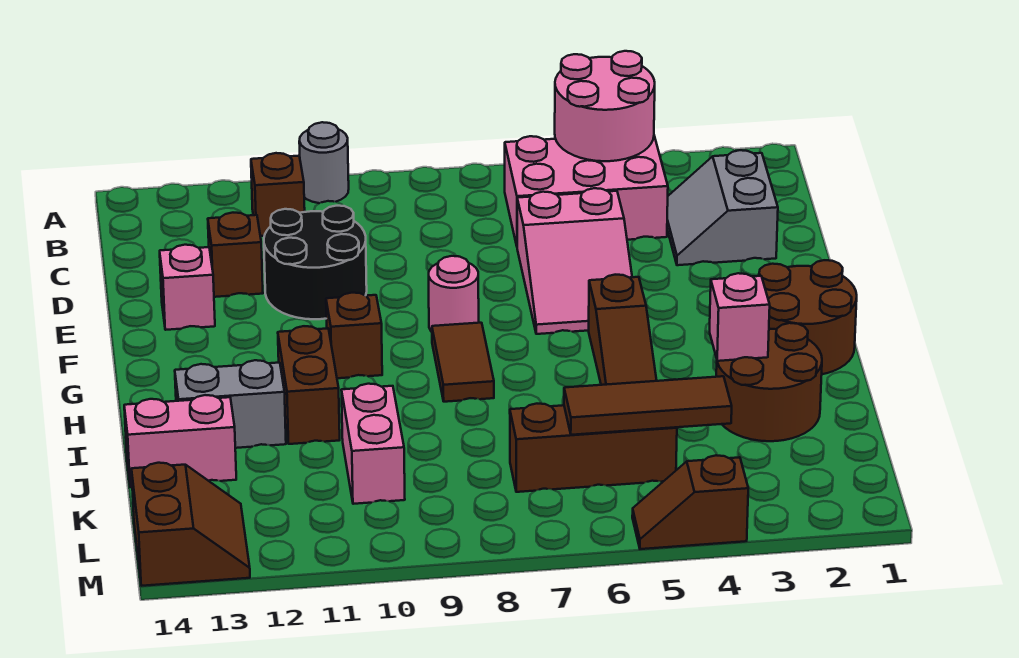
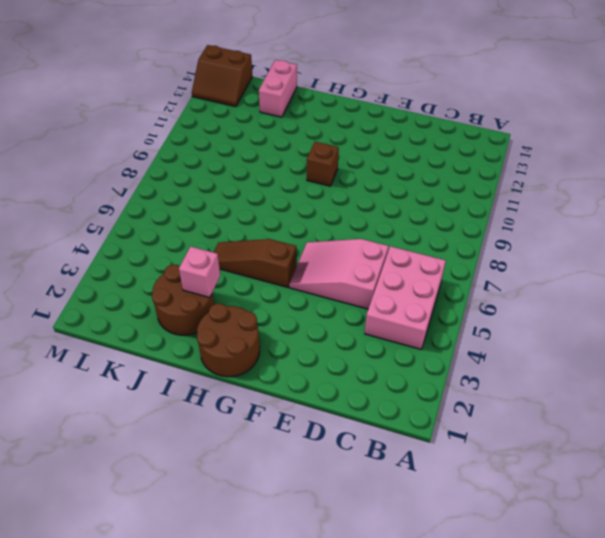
none -> grey 1x1 round brick [299,122,349,203]
none -> brown 1x1 brick [251,153,305,236]
none -> grey 2x2 slope [667,150,778,265]

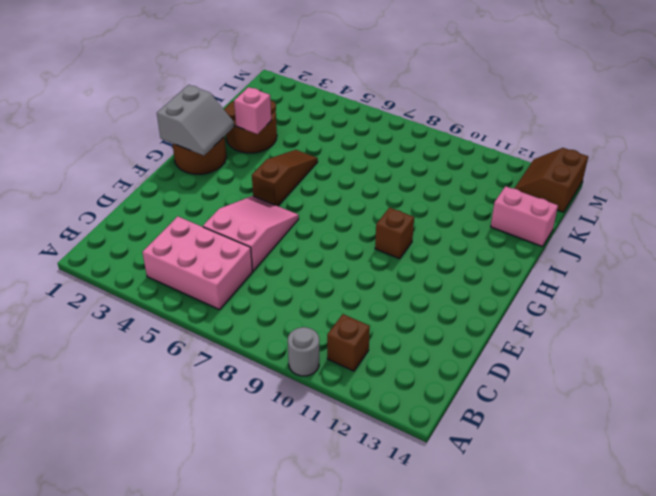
grey 2x2 slope [157,85,234,156] -> grey 2x2 slope moved to [667,150,778,265]
none -> black 2x2 round brick [264,206,367,319]
none -> brown 1x1 brick [208,213,263,297]
none -> pink 1x1 brick [160,245,215,330]

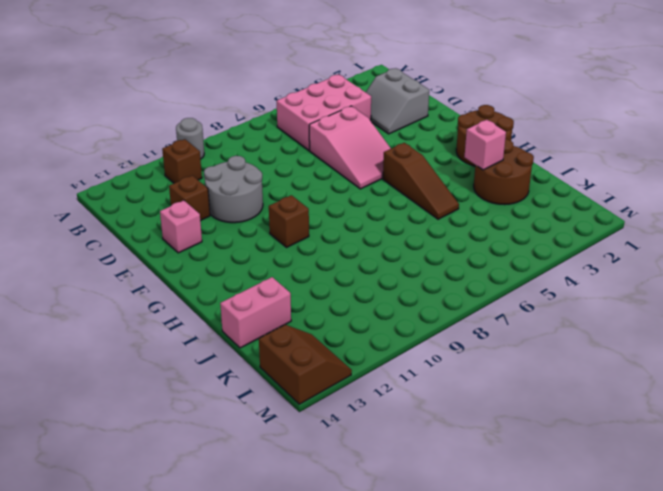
grey 2x2 round brick [204,156,263,223] -> black 2x2 round brick [264,206,367,319]
none -> pink 1x1 round brick [429,256,479,332]
none -> brown 1x2 tile [432,323,494,402]
none -> brown 1x2 brick [278,326,340,444]

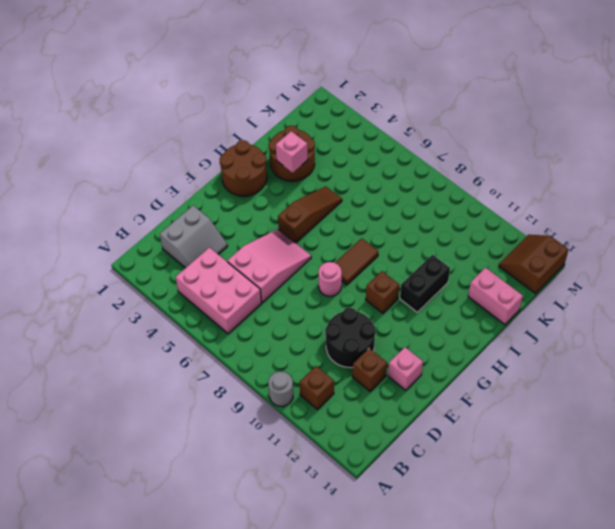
black 1x2 brick [400,255,450,312] -> brown 1x2 brick [278,326,340,444]
none -> grey 1x2 brick [175,360,286,448]
none -> pink 1x2 brick [341,384,405,504]
none -> brown 1x3 brick [510,404,677,492]

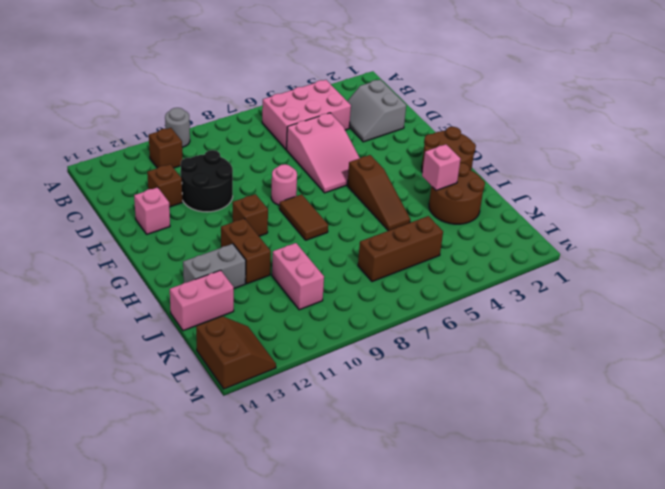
none -> brown 1x2 slope [632,455,748,549]
none -> pink 2x2 round brick [555,51,655,161]
none -> brown 1x3 tile [564,376,732,435]

